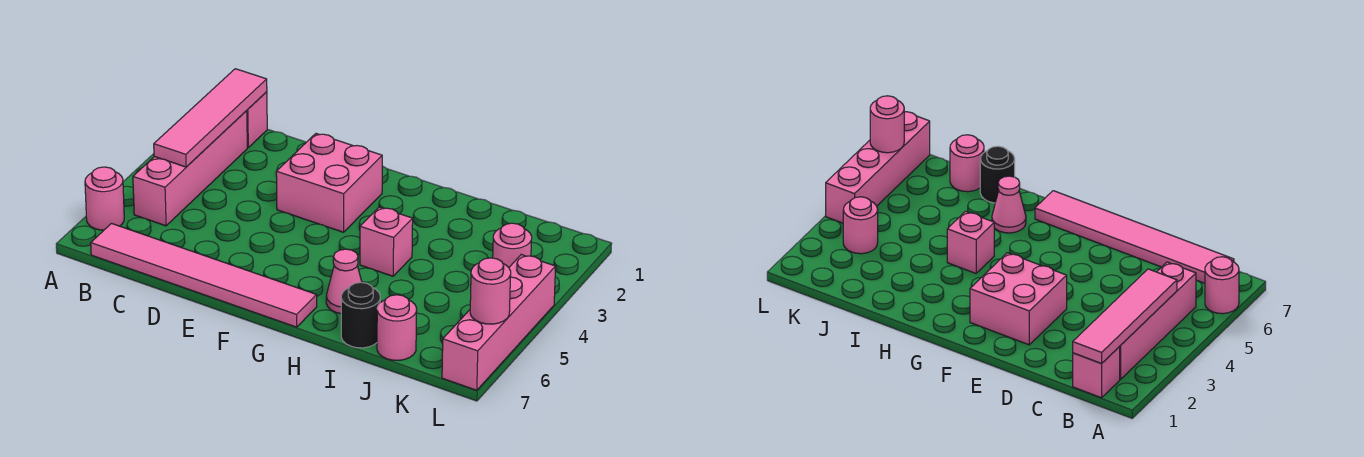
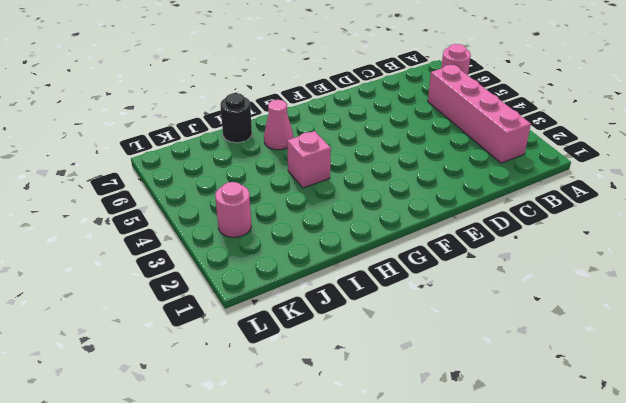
none -> pink 1x1 brick [247,92,267,148]
none -> pink 1x6 tile [91,224,317,327]
none -> pink 2x2 brick [276,134,382,232]

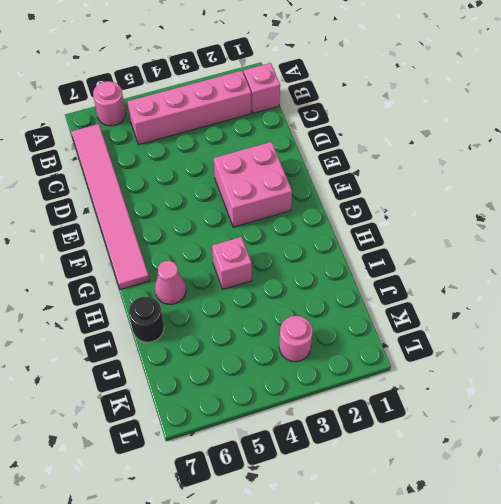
none -> pink 1x1 round brick [377,295,417,360]
none -> pink 1x4 brick [442,255,556,390]
none -> pink 1x4 tile [154,69,267,167]

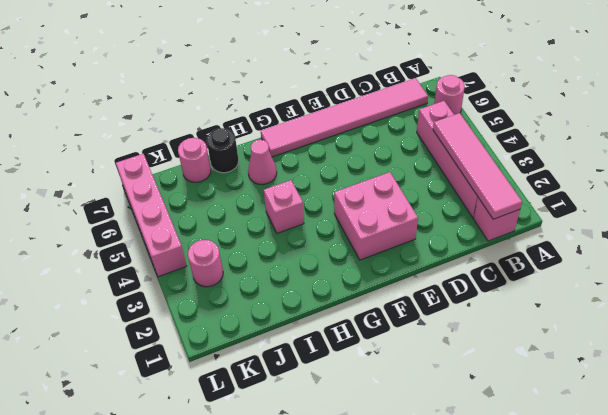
none -> pink 1x1 round brick [470,258,511,324]

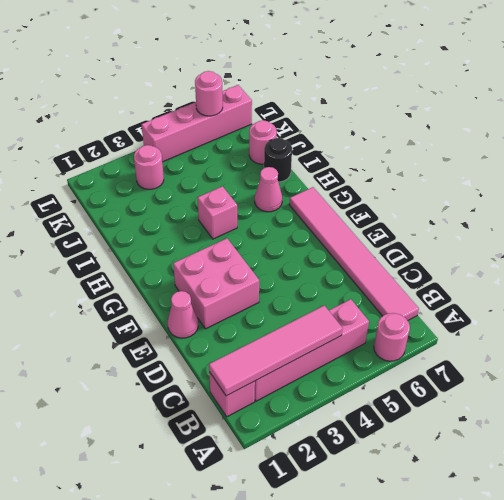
pink 1x1 cone [168,291,198,338] -> none

